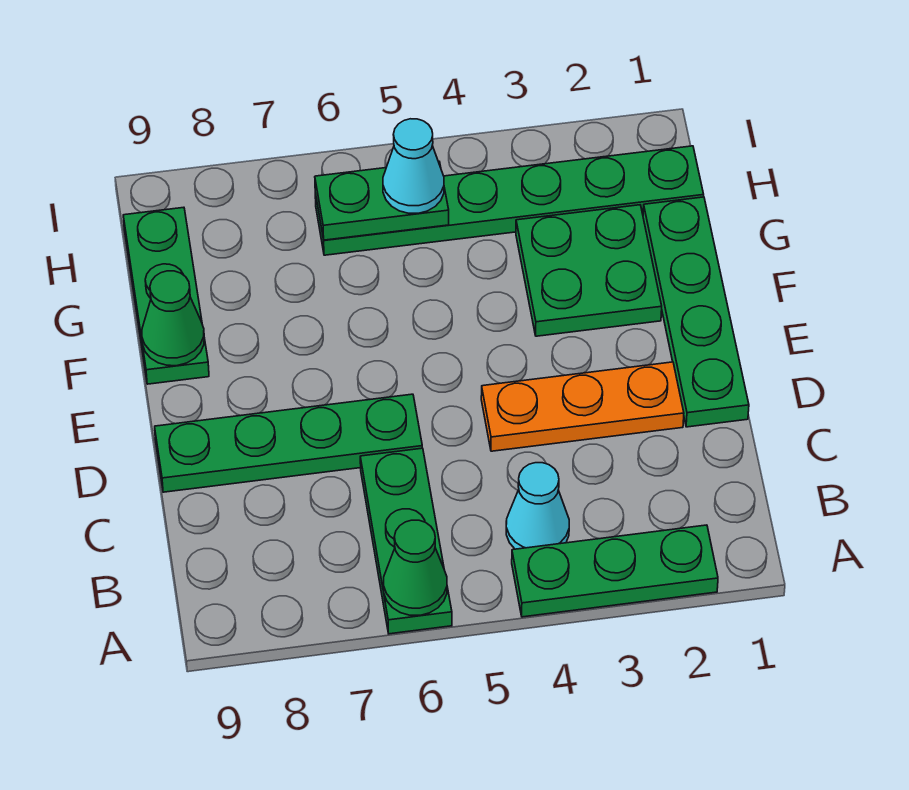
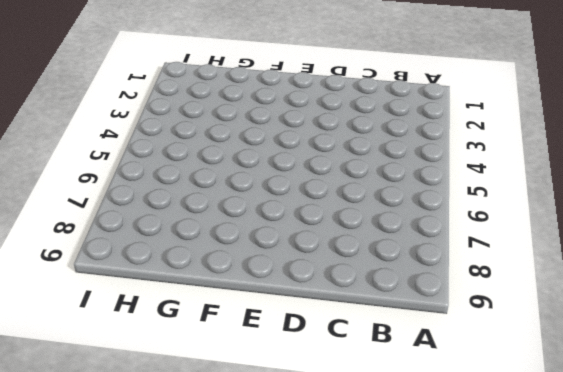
none -> green 1x3 plate [512,525,718,617]
none -> green 1x3 plate [360,448,452,634]
none -> cyan 1x1 cone [506,463,569,549]

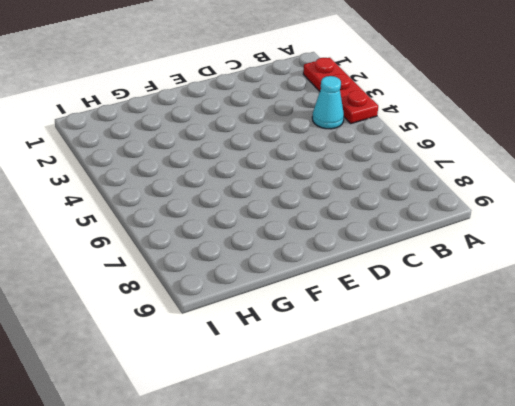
red 1x3 plate [303,58,378,124] -> green 1x3 plate [512,525,718,617]
none -> green 1x3 plate [360,448,452,634]
none -> green 1x4 plate [643,197,749,427]
none -> orange 1x3 plate [481,362,684,451]

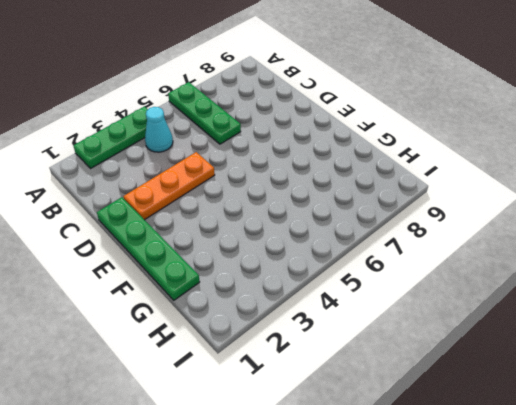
none -> green 1x4 plate [155,394,422,492]
none -> green 2x2 plate [516,205,662,336]
none -> green 1x3 plate [123,207,209,384]

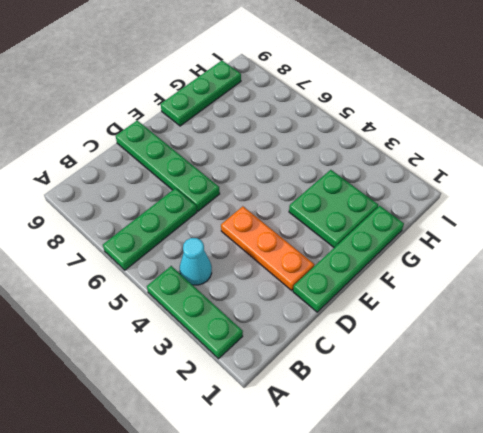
none -> green 1x6 plate [315,146,704,255]
none -> green 1x1 cone [384,520,447,615]
none -> green 1x1 cone [142,271,204,366]

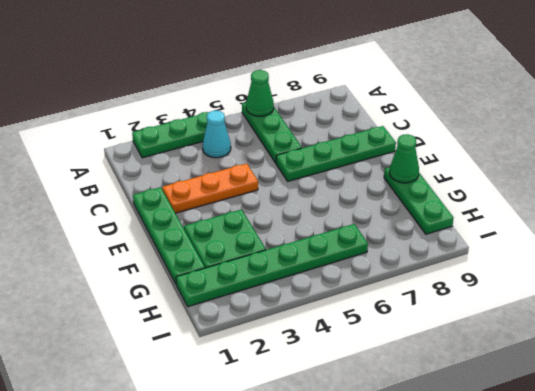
none -> green 1x2 plate [315,161,449,240]
none -> cyan 1x1 cone [383,119,444,213]

